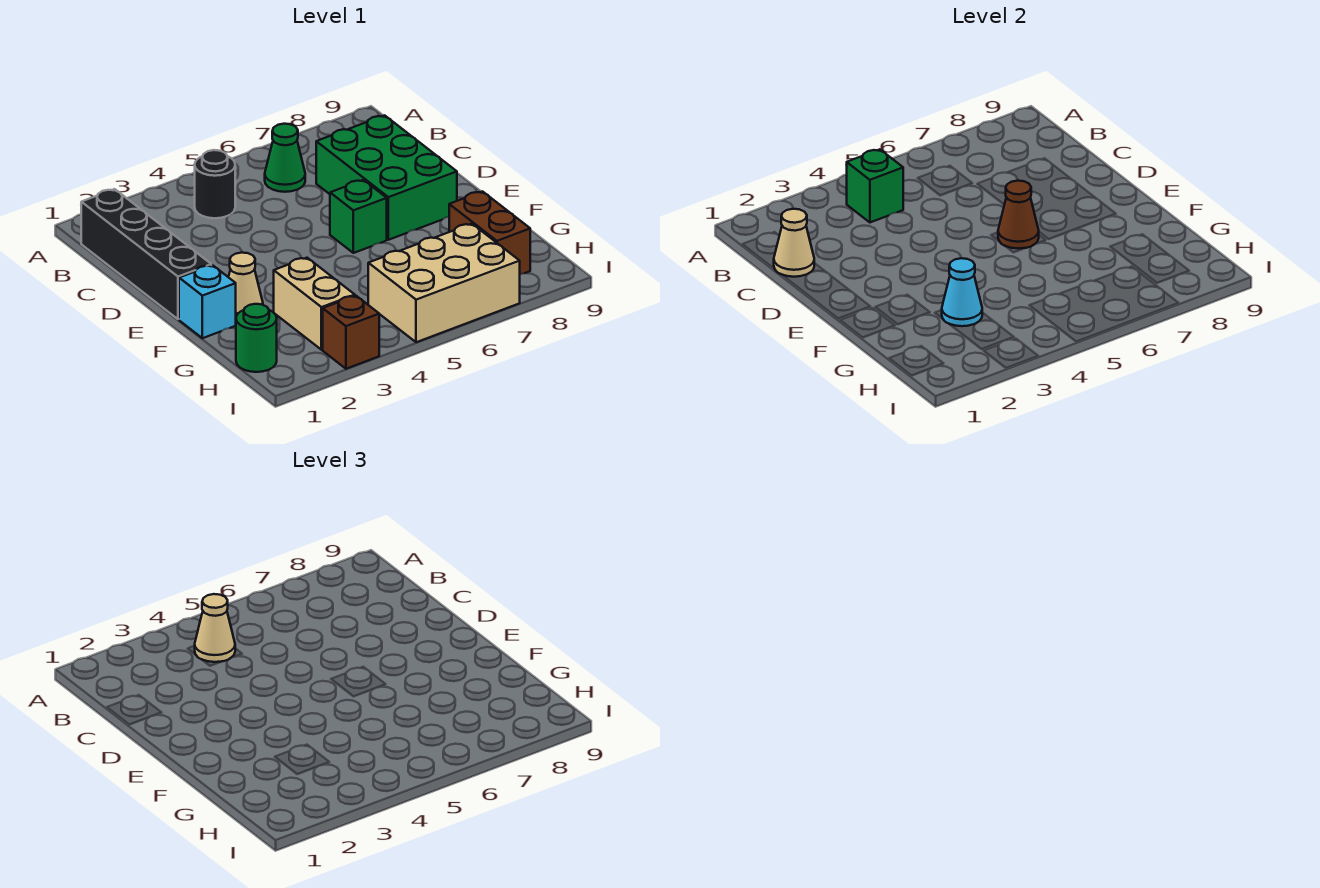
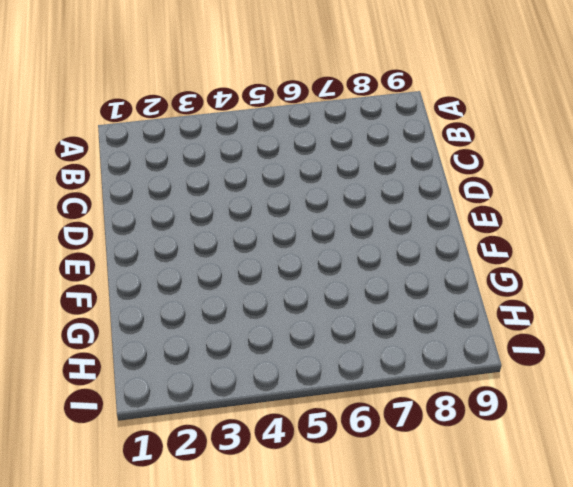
none -> black 1x4 brick [81,189,211,319]
none -> black 1x1 round brick [195,150,235,218]
none -> green 1x1 cone [265,124,305,192]

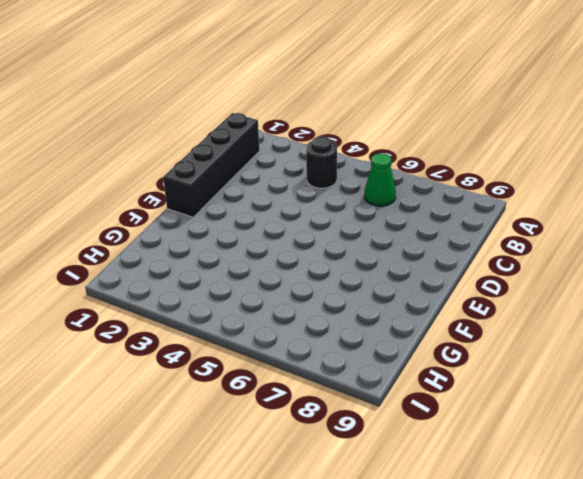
none -> green 2x3 brick [316,115,457,240]
none -> green 1x1 brick [330,180,387,253]
none -> cyan 1x1 brick [179,265,236,338]

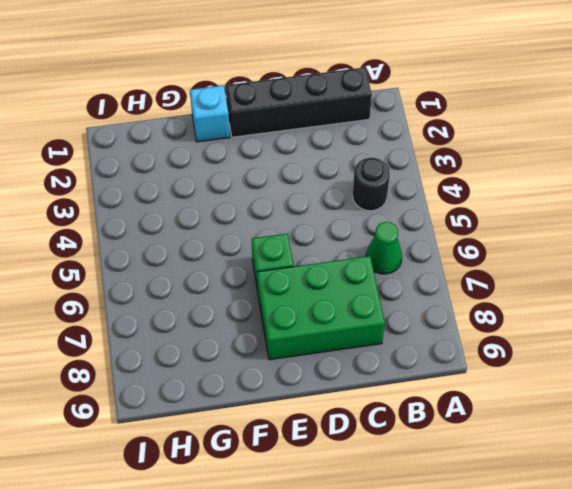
none -> tan 1x1 cone [229,253,263,317]
none -> tan 1x2 brick [274,258,355,350]
none -> brown 1x2 brick [449,191,530,274]

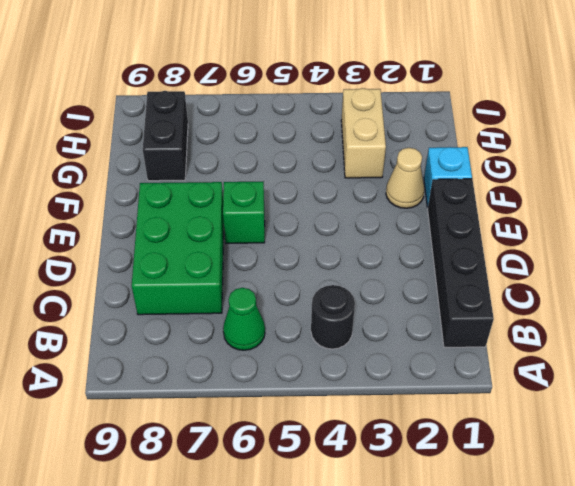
black 1x2 brick [143,91,188,181] -> brown 1x2 brick [449,191,530,274]
none -> green 1x1 round brick [236,304,277,372]
none -> tan 2x3 brick [368,224,520,342]
none -> brown 1x1 brick [323,296,379,369]

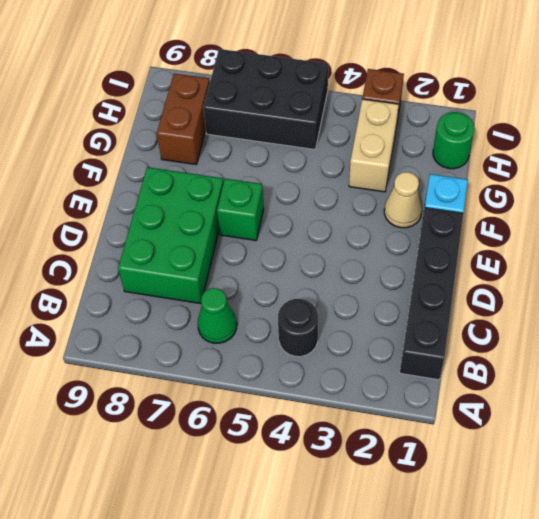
black 2x3 brick [203,49,328,150] -> tan 2x3 brick [368,224,520,342]
none -> green 1x1 brick [847,149,903,222]
none -> tan 1x1 cone [774,209,814,277]
none -> brown 1x1 cone [998,181,1039,248]

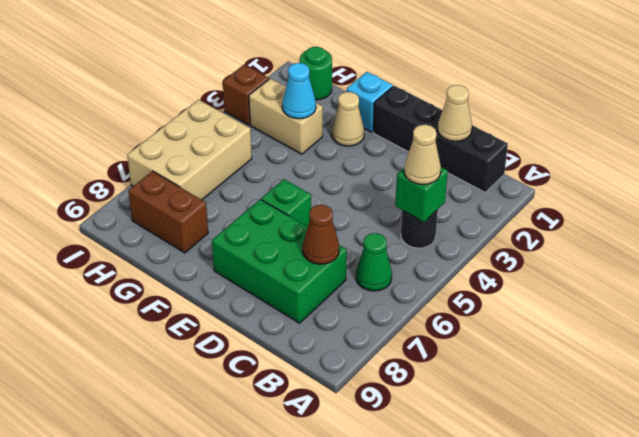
brown 1x1 cone [303,205,339,264] -> brown 1x1 cone moved to [998,181,1039,248]

